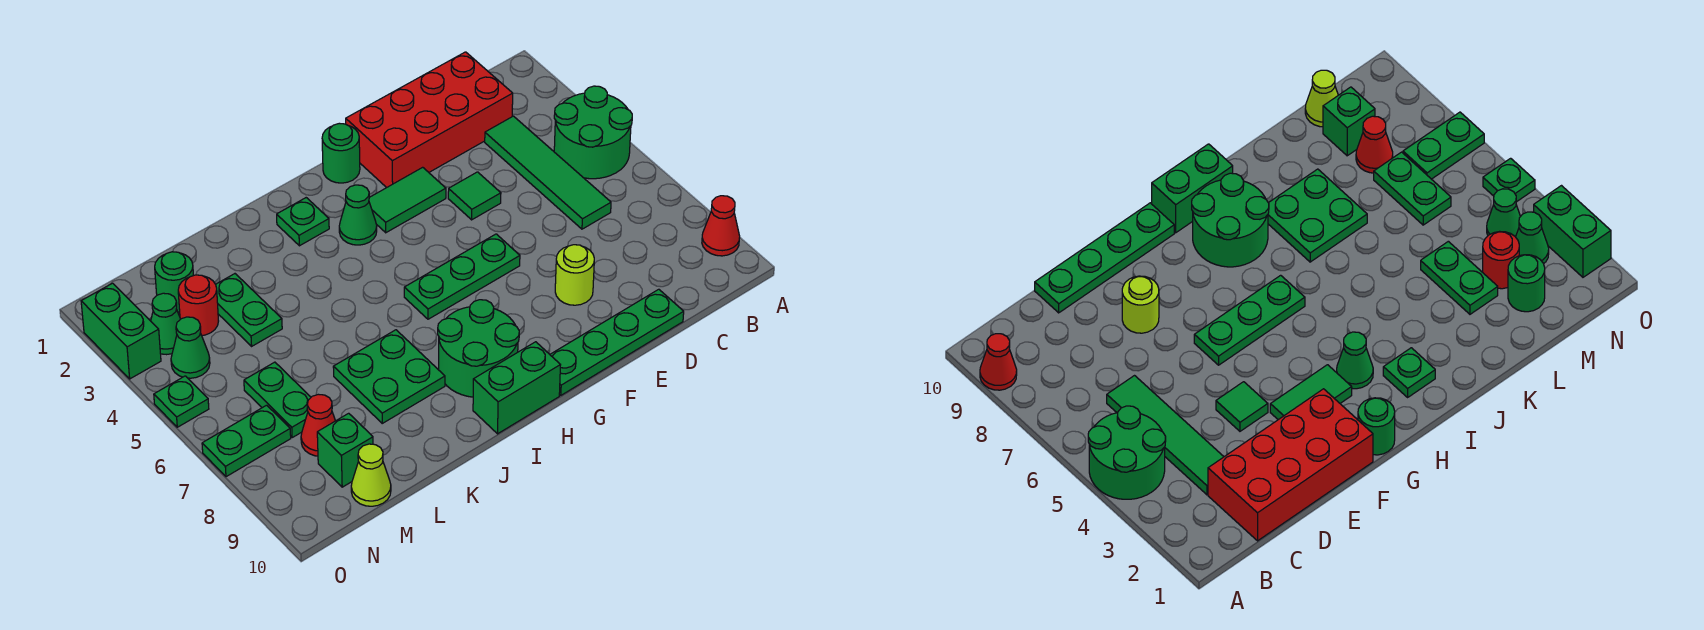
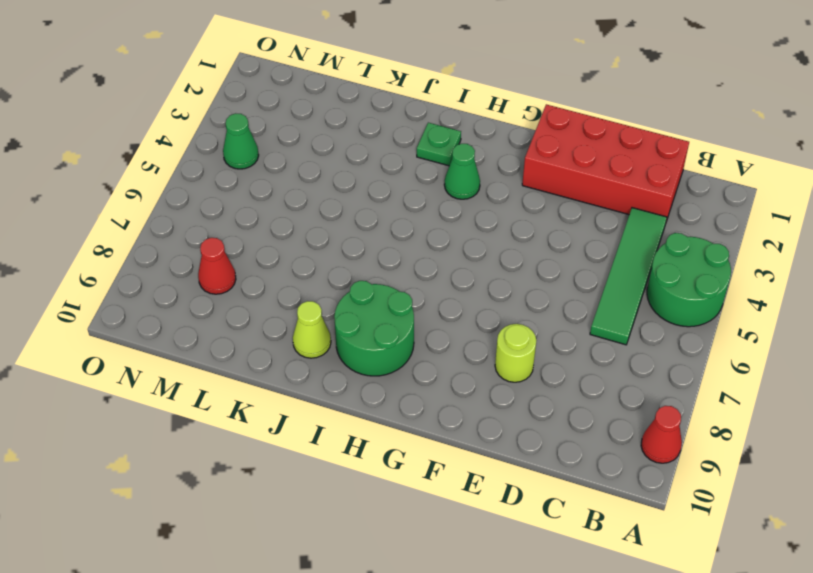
lime 1x1 cone [293,301,331,358] -> lime 1x1 cone moved to [351,444,391,506]
none -> green 1x4 plate [550,289,684,395]
none -> green 1x1 tile [448,172,501,220]
none -> green 1x2 tile [369,167,446,233]

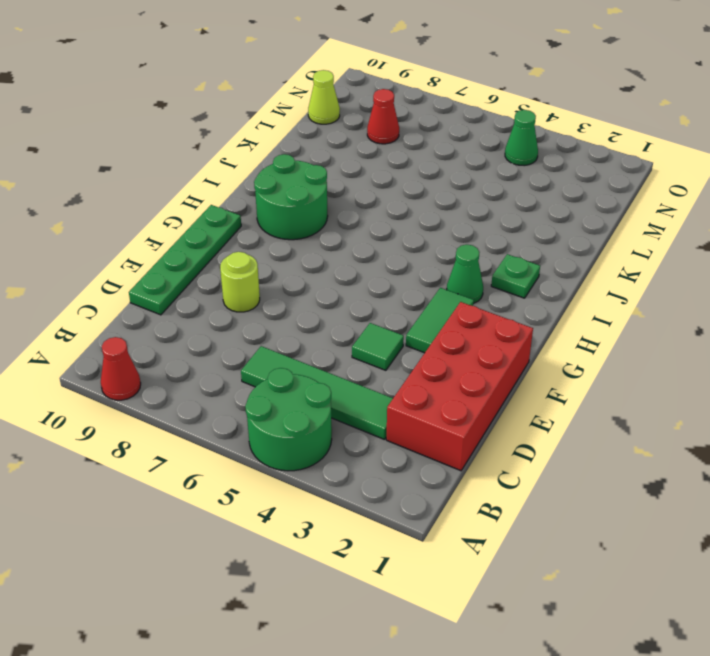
none -> green 1x3 plate [404,234,520,319]
none -> green 1x1 round brick [322,123,360,183]
none -> green 1x2 brick [473,342,560,434]

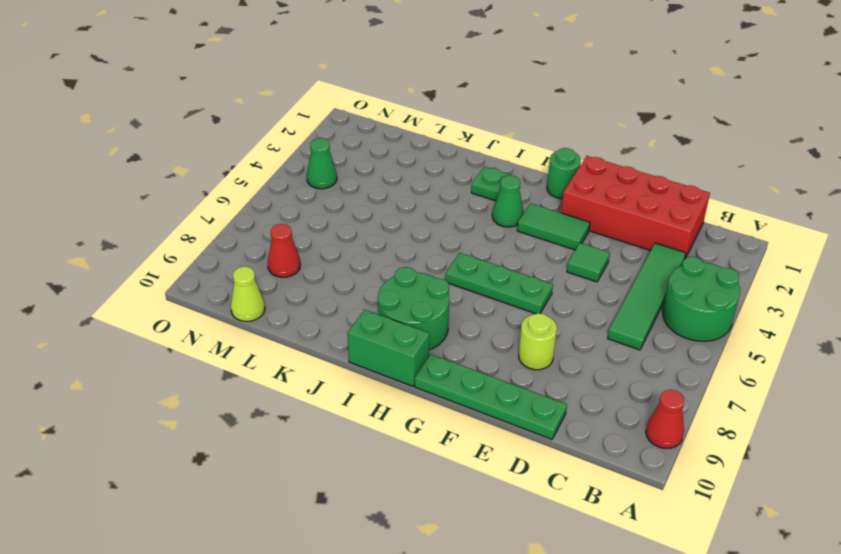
none -> green 2x2 plate [333,330,445,423]
none -> green 1x2 plate [216,274,282,346]
none -> green 1x1 round brick [155,252,194,312]

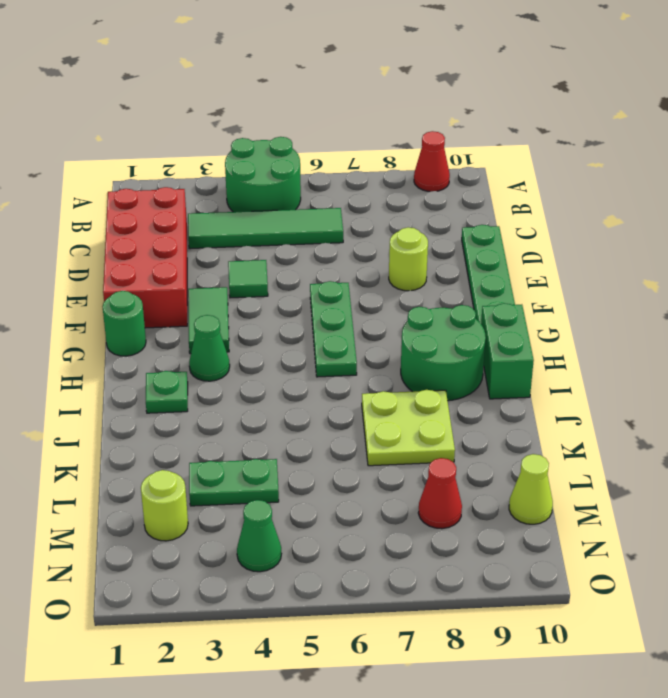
lime 2x2 plate [362,390,455,466] -> green 2x2 plate [333,330,445,423]
lime 1x1 round brick [141,470,188,541] -> green 1x1 round brick [155,252,194,312]
none -> red 1x1 round brick [178,275,218,335]
none -> green 1x2 plate [244,362,311,437]
none -> green 1x1 brick [317,413,373,487]

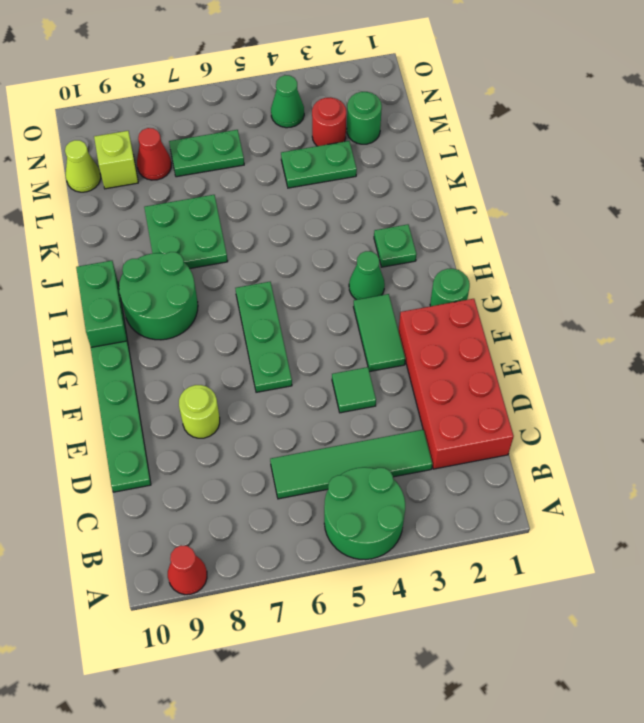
lime 1x1 brick [94,131,138,189] -> green 1x1 brick [317,413,373,487]
none -> green 1x1 cone [151,293,180,355]
none -> green 1x2 plate [202,405,291,477]
none -> green 1x2 brick [81,283,161,379]

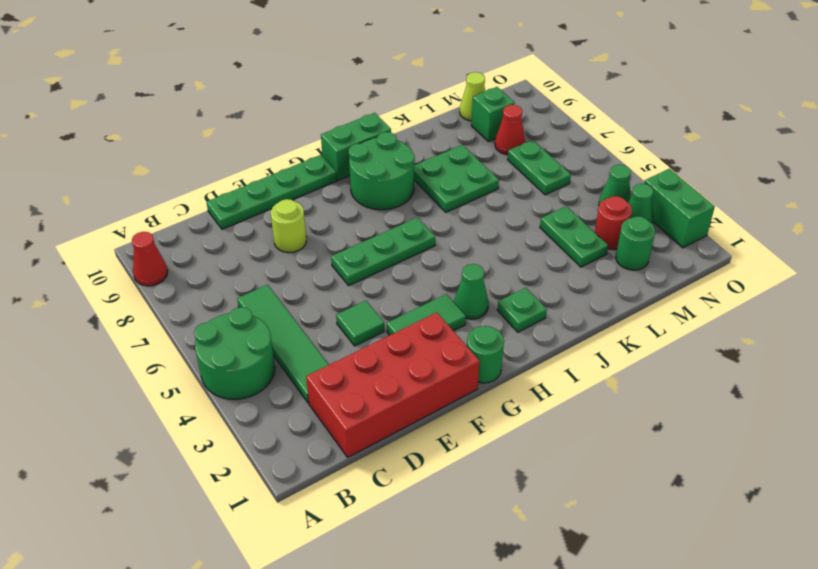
none -> green 1x2 plate [202,405,291,477]
none -> green 1x1 plate [154,376,209,427]

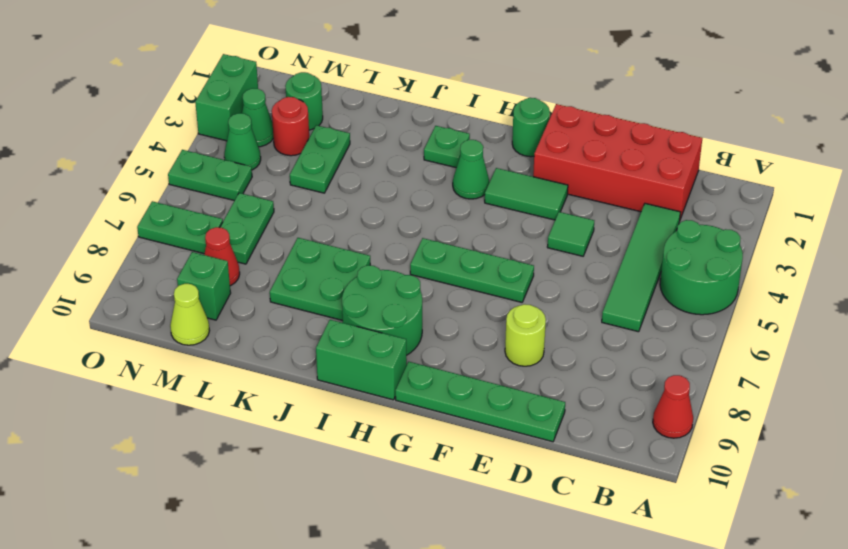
green 1x2 plate [168,150,252,201] -> green 1x1 plate [154,376,209,427]

